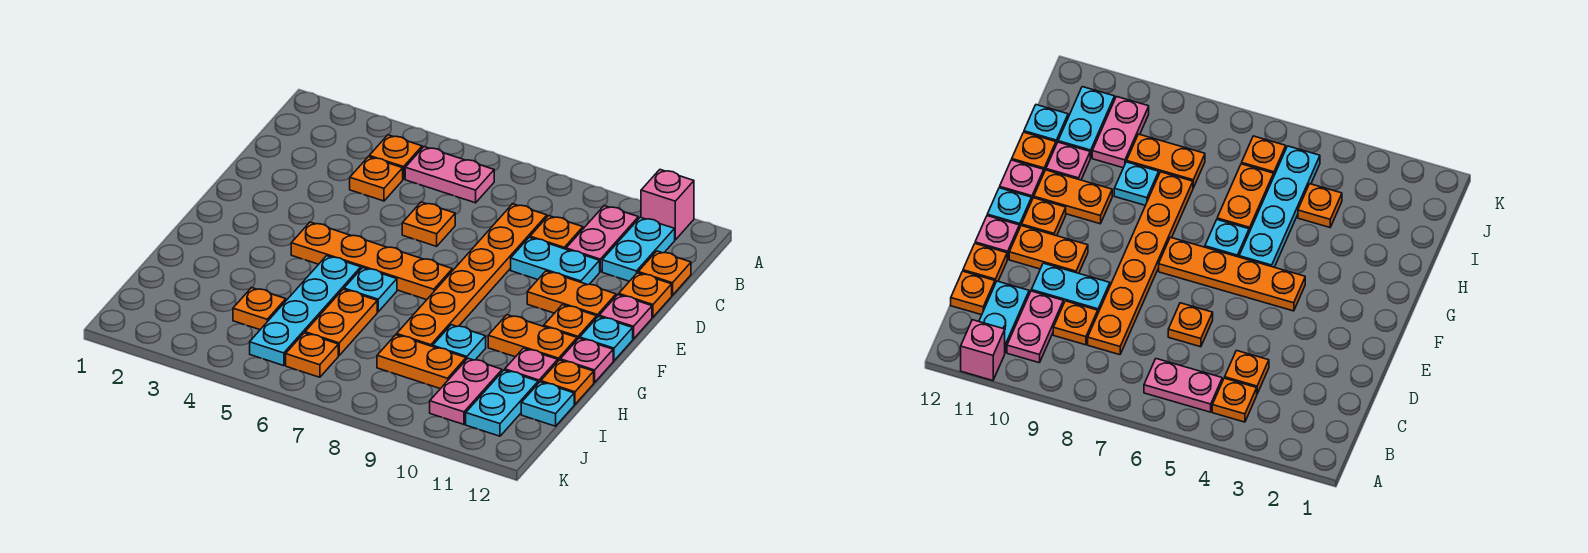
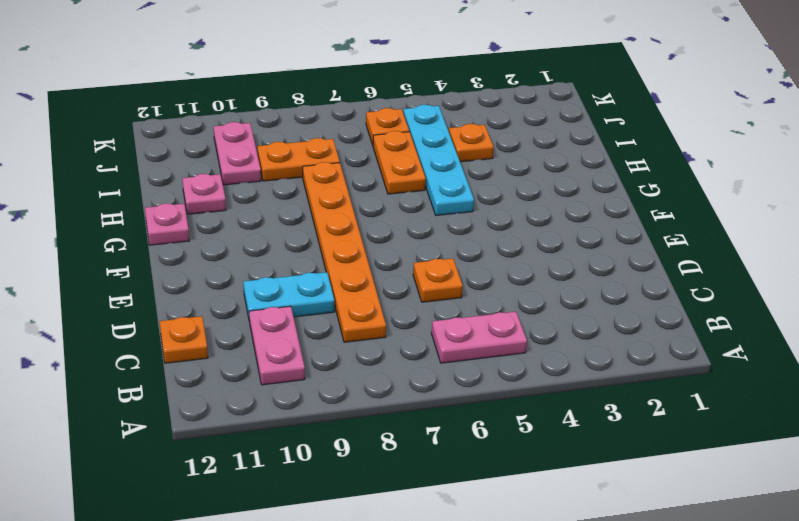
none -> pink 1x1 brick [641,170,694,240]
none -> orange 1x1 plate [369,135,422,179]
none -> cyan 1x2 plate [602,217,675,281]
none -> orange 1x1 plate [350,157,403,201]

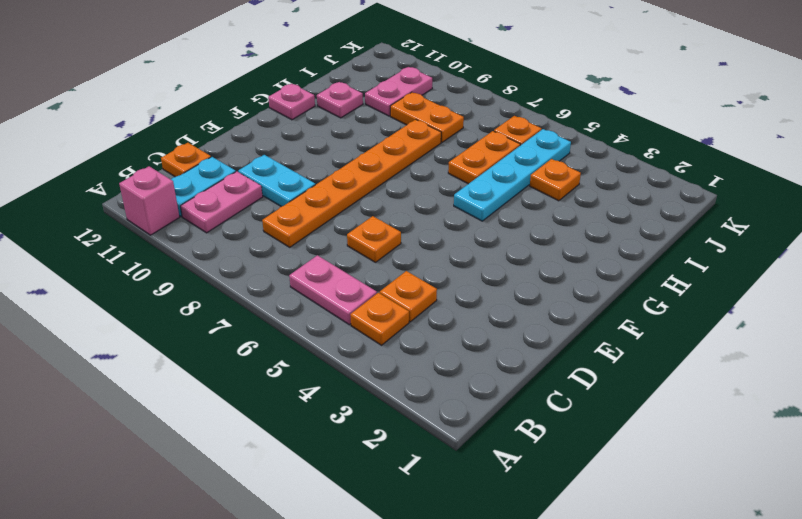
none -> orange 1x1 plate [530,216,583,249]
none -> orange 1x1 plate [619,273,672,317]
none -> orange 1x2 plate [527,271,616,317]
none -> pink 1x1 plate [599,295,652,339]

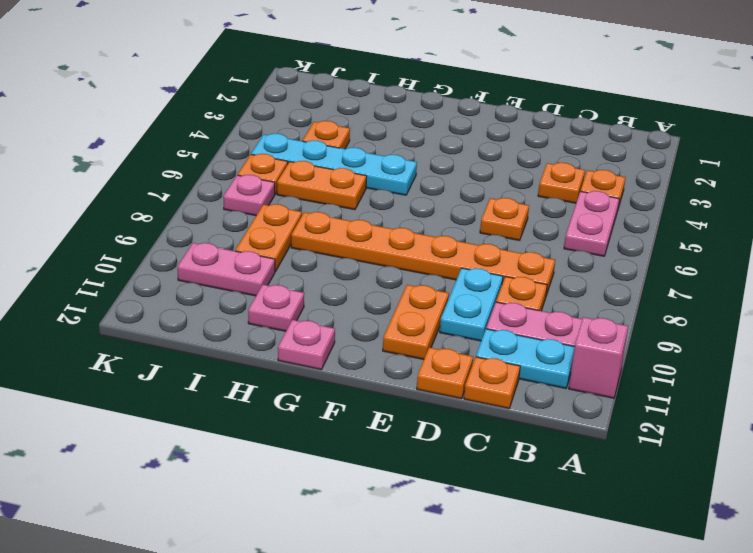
pink 1x1 plate [223,175,275,216] -> pink 1x1 plate moved to [599,295,652,339]
none -> orange 1x4 plate [291,222,452,300]
none -> orange 1x1 plate [544,305,597,340]
none -> cyan 1x1 plate [580,316,633,361]
none -> cyan 1x1 plate [344,267,397,312]

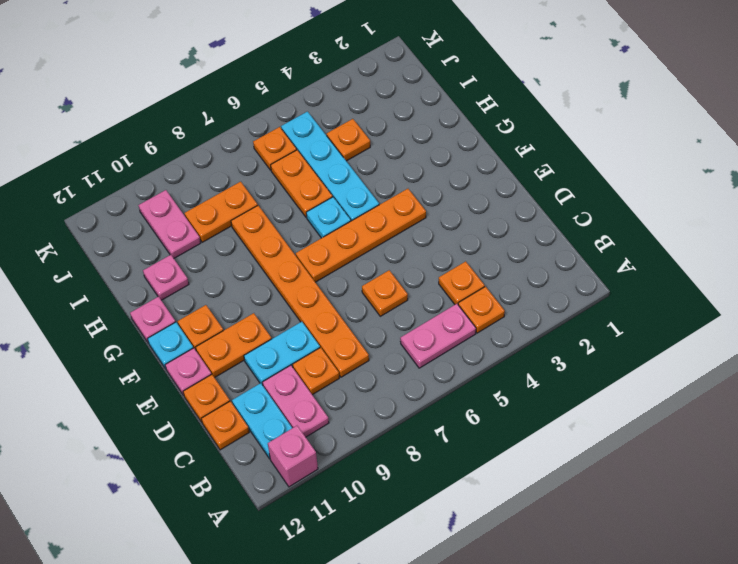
none -> orange 1x2 plate [488,315,577,361]
none -> cyan 1x1 plate [433,325,486,360]
none -> orange 1x1 plate [541,360,594,404]
none -> cyan 1x2 plate [466,370,538,436]

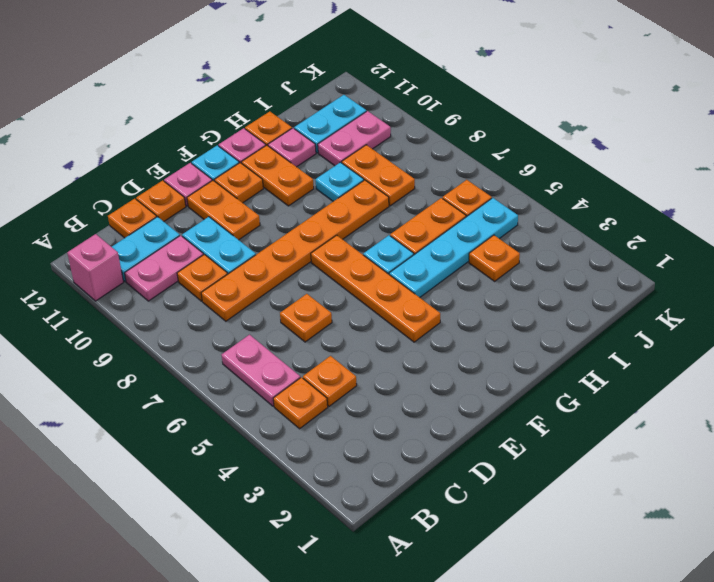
none -> cyan 1x1 plate [521,382,574,426]

